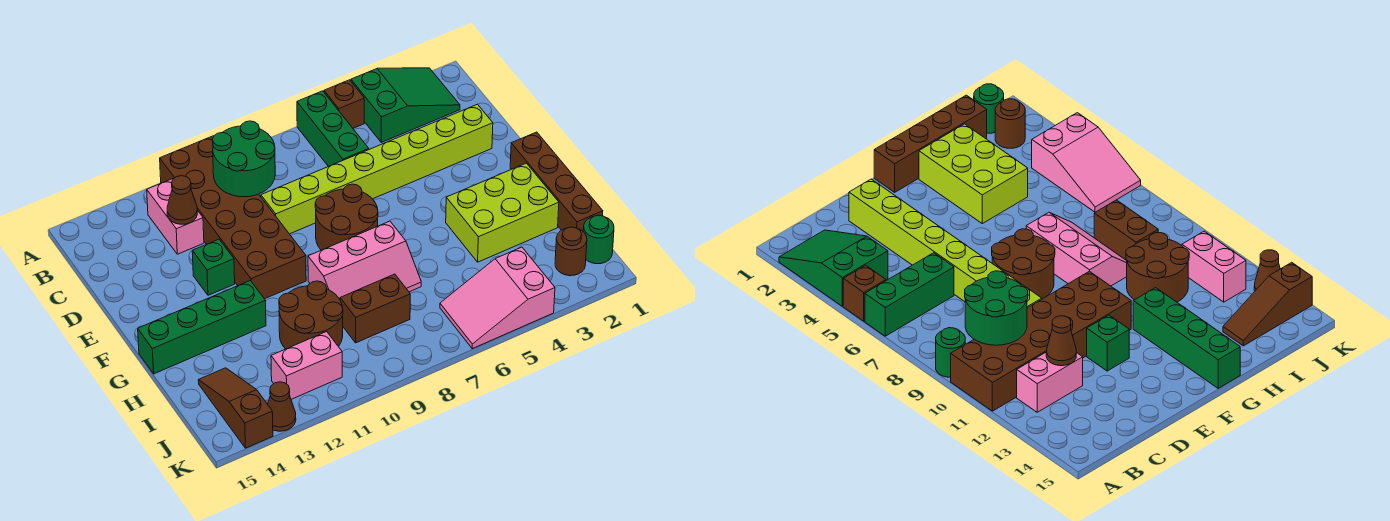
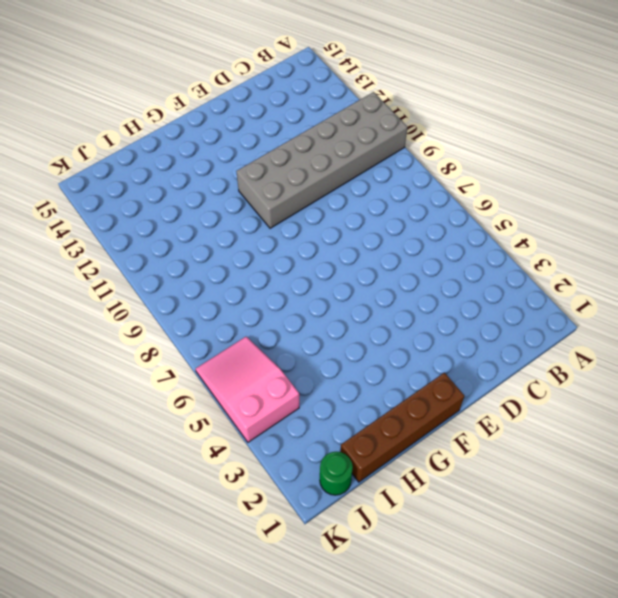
grey 2x6 brick [236,92,408,228] -> brown 2x6 brick [160,136,306,299]
none -> green 2x3 slope [351,68,460,142]
none -> brown 1x1 brick [324,80,364,128]
none -> green 1x3 brick [297,91,369,167]

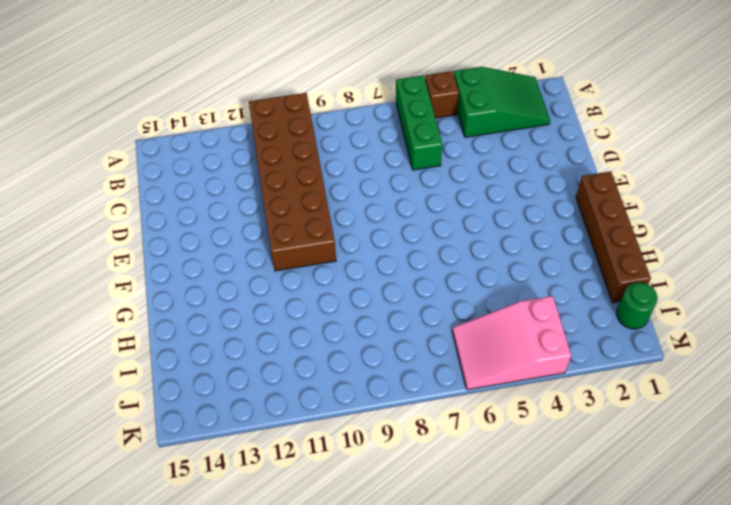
none -> green 1x1 round brick [936,328,965,377]
none -> pink 1x2 brick [147,179,204,254]
none -> lime 1x8 brick [261,104,493,234]

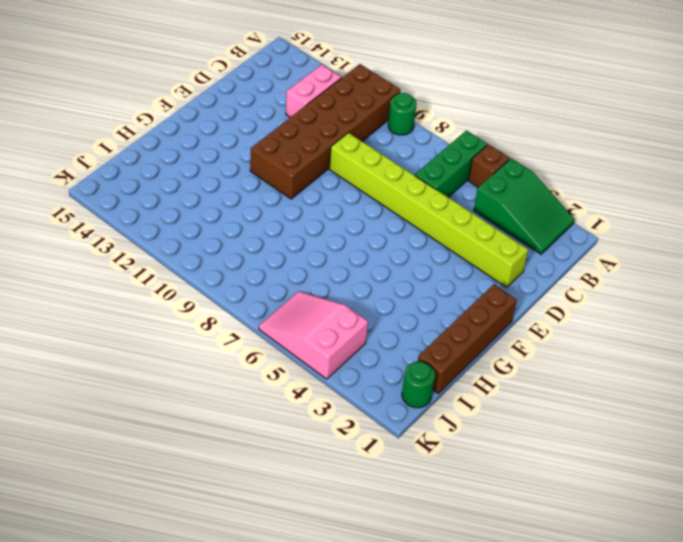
none -> brown 2x2 round brick [315,184,378,250]
none -> green 1x1 brick [192,239,235,295]
none -> lime 2x3 brick [446,163,559,262]

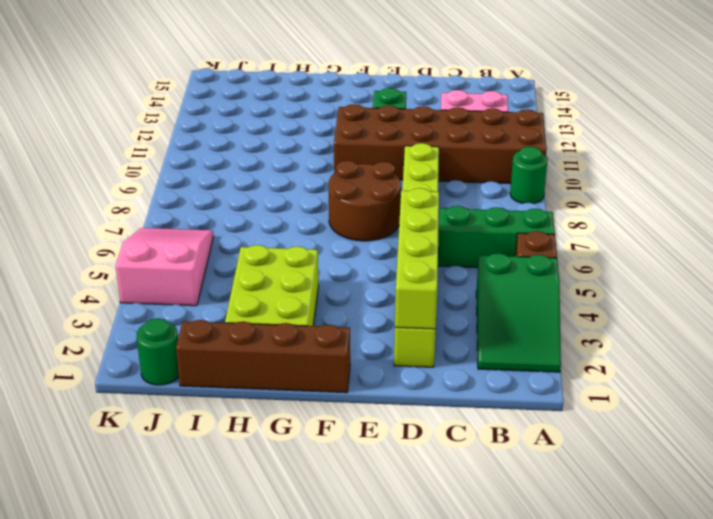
lime 1x4 brick [395,188,439,329] -> none
none -> pink 2x3 slope [308,221,421,299]
none -> green 1x4 brick [138,281,266,374]
none -> brown 2x2 round brick [279,281,343,349]

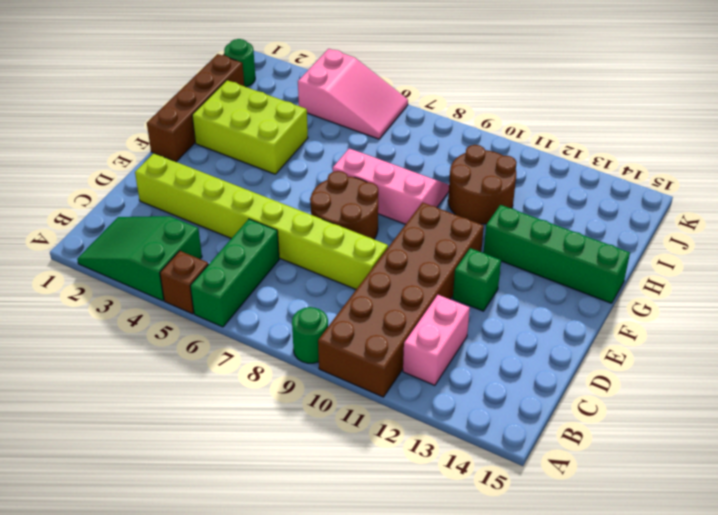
none -> brown 1x2 brick [340,274,410,343]
none -> brown 1x3 slope [198,368,273,448]
none -> brown 1x1 round brick [555,227,587,276]

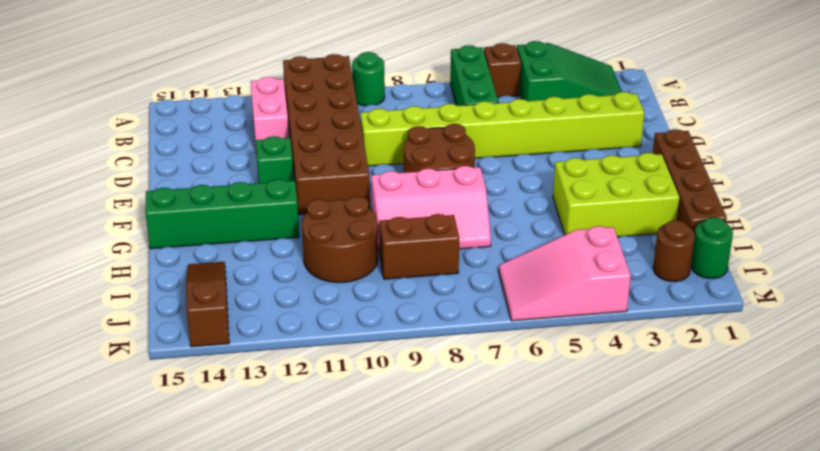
none -> pink 1x2 brick [271,332,342,399]
none -> brown 1x1 cone [268,382,296,431]
none -> green 2x2 round brick [212,121,275,197]

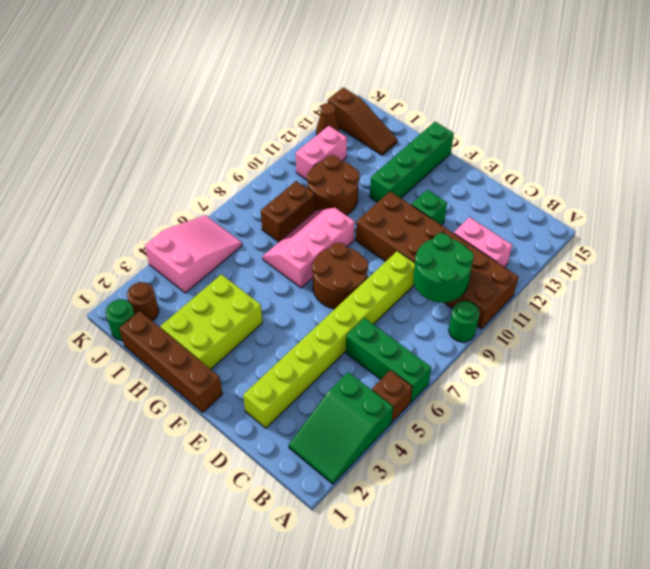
none -> brown 1x1 cone [167,176,197,224]

